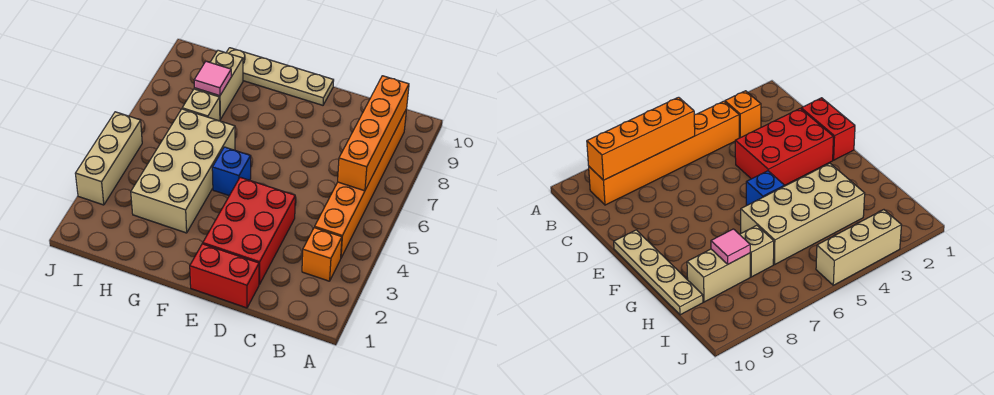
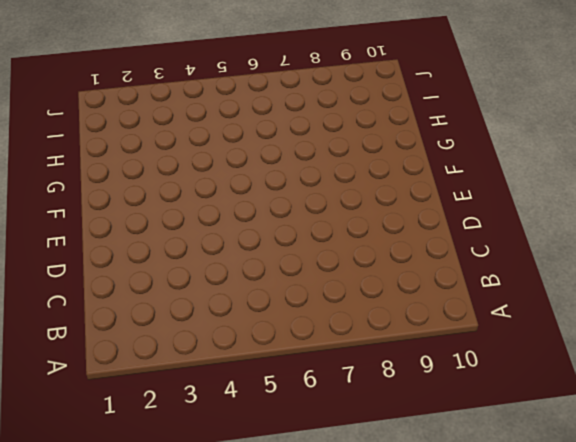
none -> orange 1x1 brick [302,228,342,281]
none -> orange 1x6 brick [315,109,407,258]
none -> red 1x2 brick [190,244,259,308]

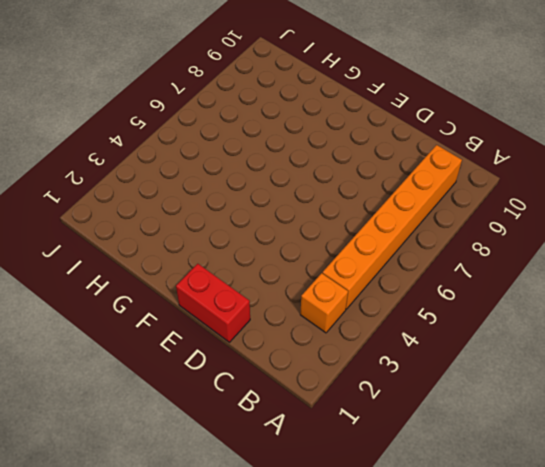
none -> red 2x3 brick [203,177,295,285]
none -> tan 1x4 plate [226,48,334,105]
none -> blue 1x1 brick [212,147,251,196]

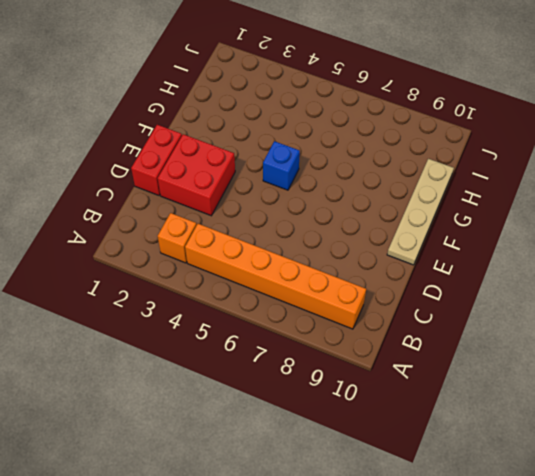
red 2x2 brick [158,134,235,216] -> red 2x3 brick [203,177,295,285]
none -> tan 2x4 brick [131,109,235,233]
none -> tan 1x1 brick [182,89,220,121]
none -> tan 1x2 brick [194,50,243,119]

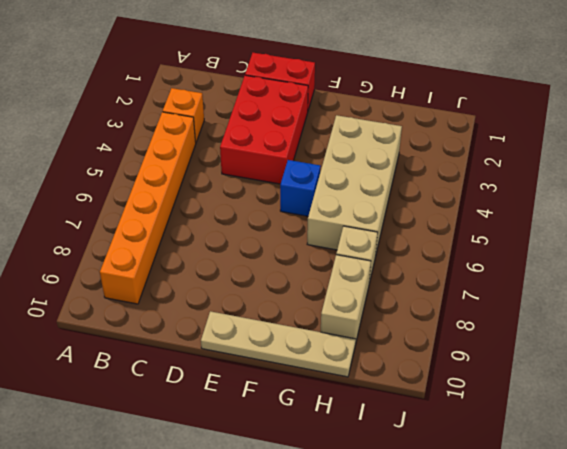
none -> tan 1x3 brick [75,112,142,205]
none -> orange 1x4 brick [338,76,409,191]
none -> pink 1x1 tile [194,61,231,96]

